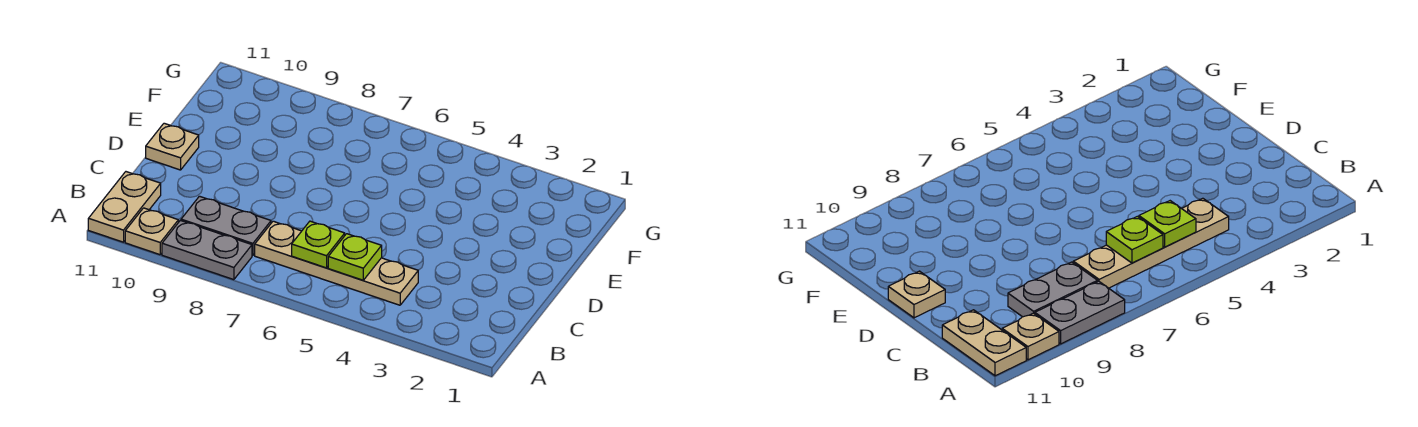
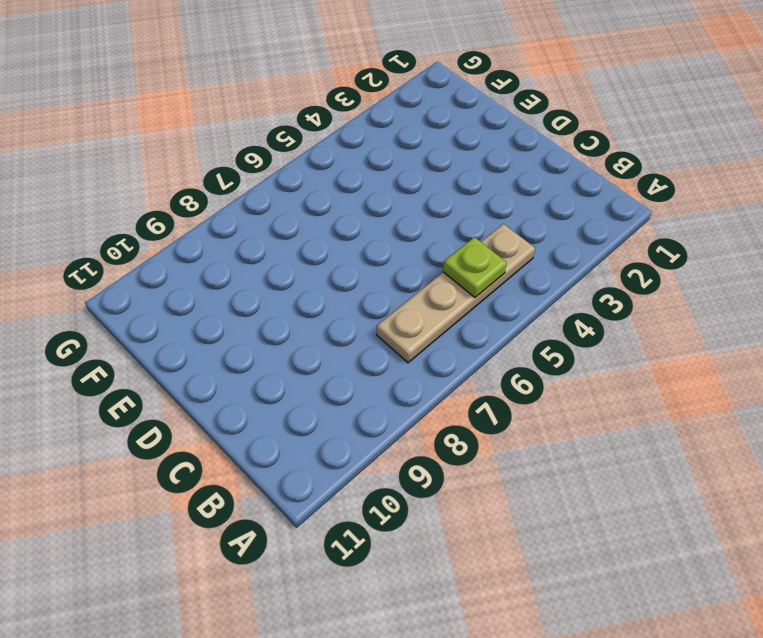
none -> grey 1x2 plate [162,220,252,280]
none -> tan 1x1 plate [125,208,178,255]

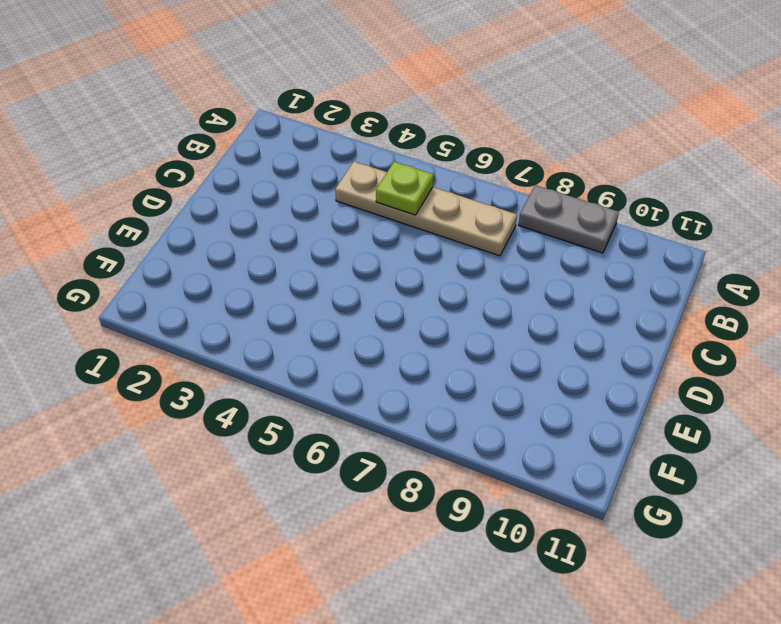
none -> tan 1x1 plate [125,208,178,255]
none -> tan 1x2 plate [88,172,161,242]

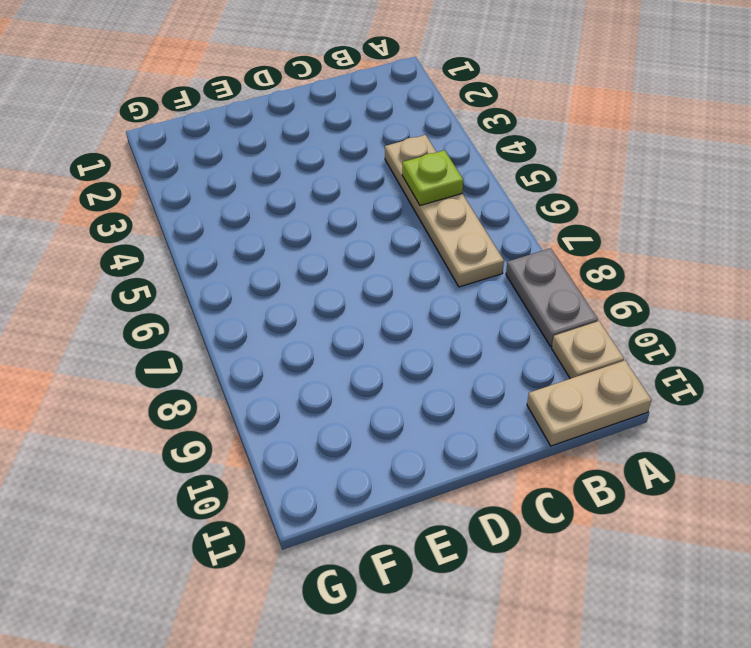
none -> grey 1x2 plate [181,196,271,255]
none -> tan 1x1 plate [146,123,199,170]

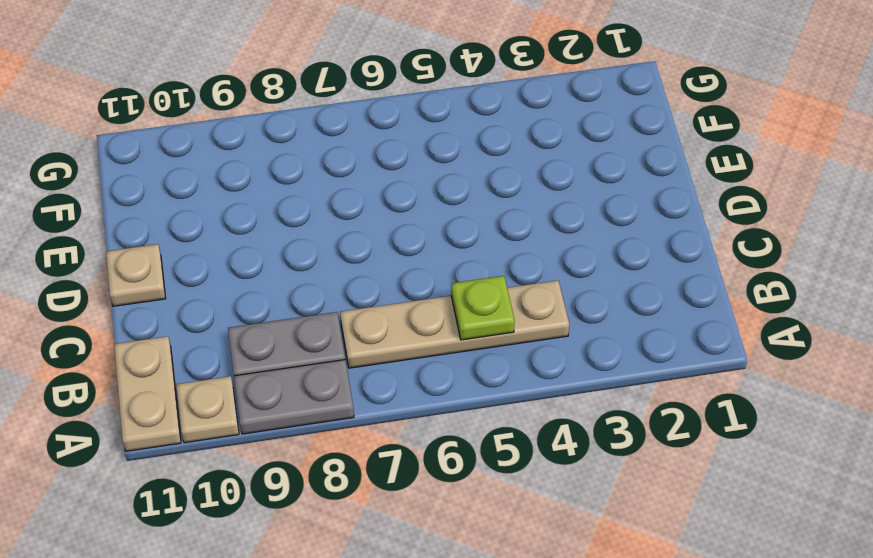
none -> lime 1x1 plate [292,221,345,268]

